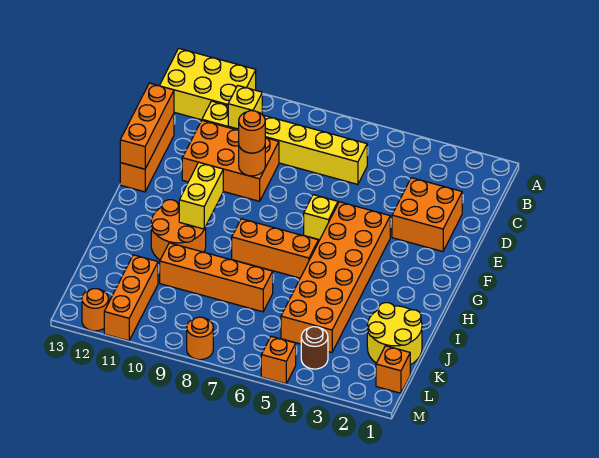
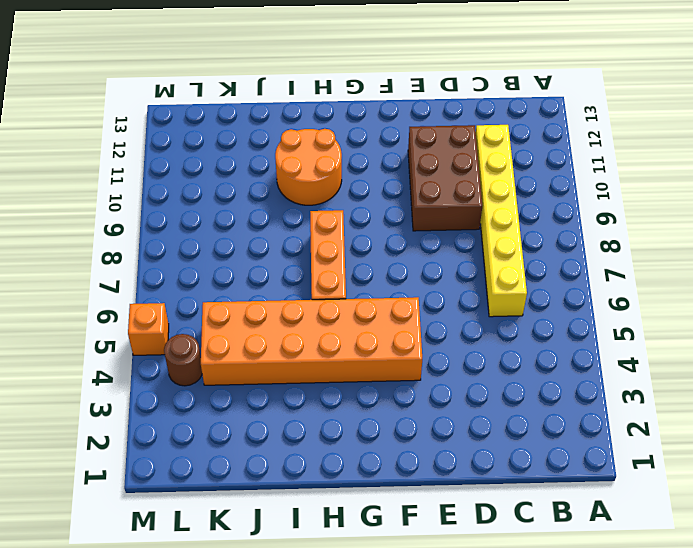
brown 2x3 brick [408,125,482,231] -> orange 2x3 brick [182,121,279,201]
none -> yellow 2x3 brick [159,48,256,120]
none -> orange 2x2 brick [392,178,462,251]
none -> orange 1x3 brick [120,114,174,192]

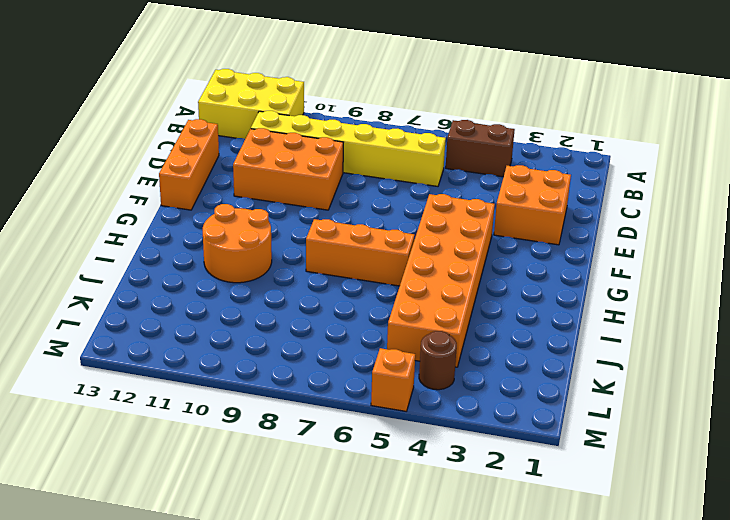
brown 1x2 brick [446,120,515,177] -> none
none -> yellow 1x1 brick [304,195,338,240]
none -> yellow 2x2 round brick [367,303,422,365]
none -> orange 1x4 brick [160,243,273,312]

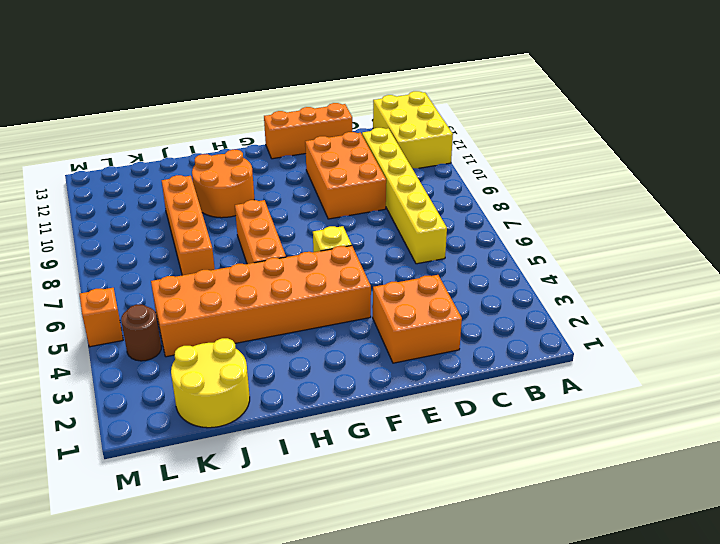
none -> orange 1x3 brick [104,255,158,341]
none -> orange 1x1 brick [376,346,410,393]
none -> orange 1x1 round brick [187,317,213,360]

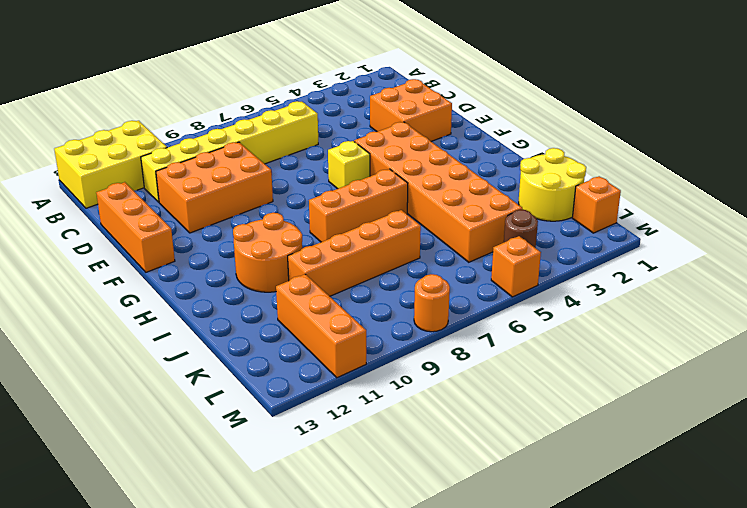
none -> orange 1x1 round brick [82,289,109,331]
none -> yellow 1x1 brick [228,86,262,129]
none -> orange 1x3 brick [120,83,174,169]

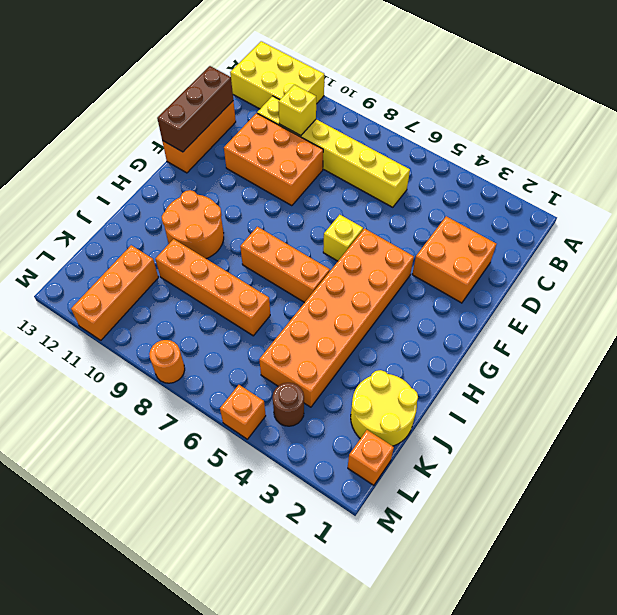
brown 1x3 brick [157,66,233,152] -> orange 1x3 brick [120,83,174,169]
none -> orange 1x1 round brick [82,289,109,331]
none -> orange 1x1 round brick [239,147,265,176]
none -> yellow 1x2 brick [179,162,223,229]

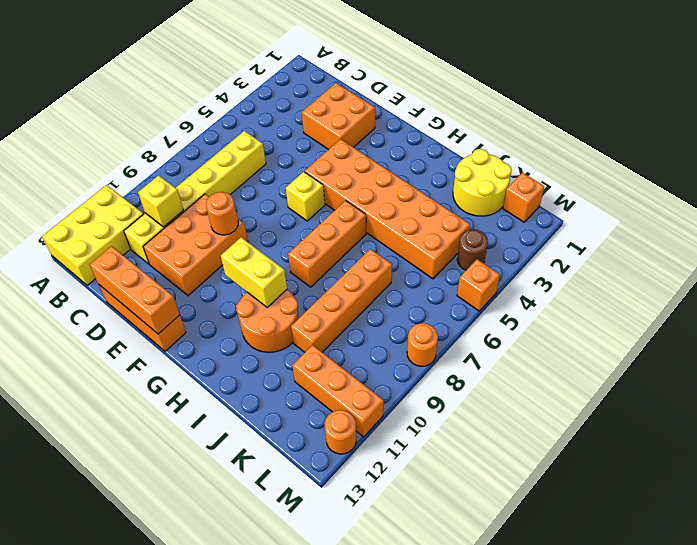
none -> orange 1x1 round brick [239,111,265,153]

